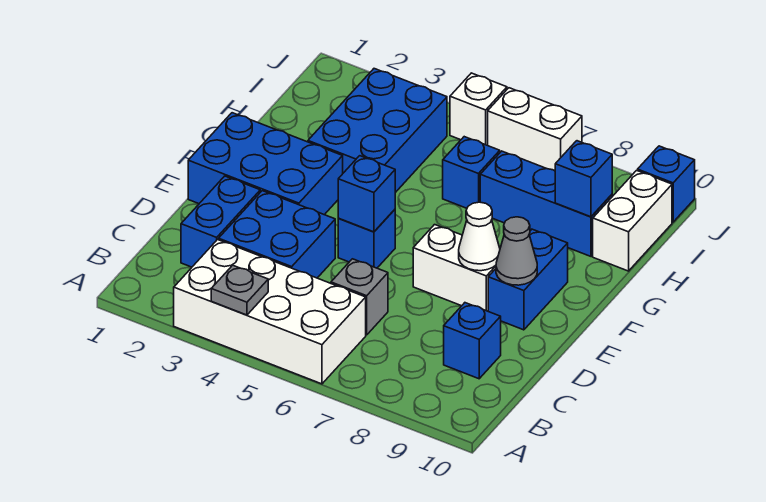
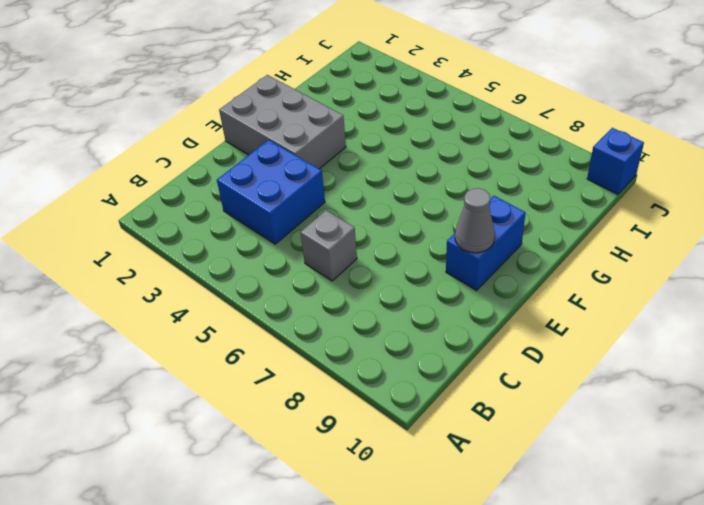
grey 2x3 brick [219,75,346,169] -> blue 2x3 brick [188,113,343,215]
none -> white 2x4 brick [174,240,366,384]
none -> blue 1x2 brick [181,176,260,267]
none -> blue 1x1 brick [444,303,501,379]

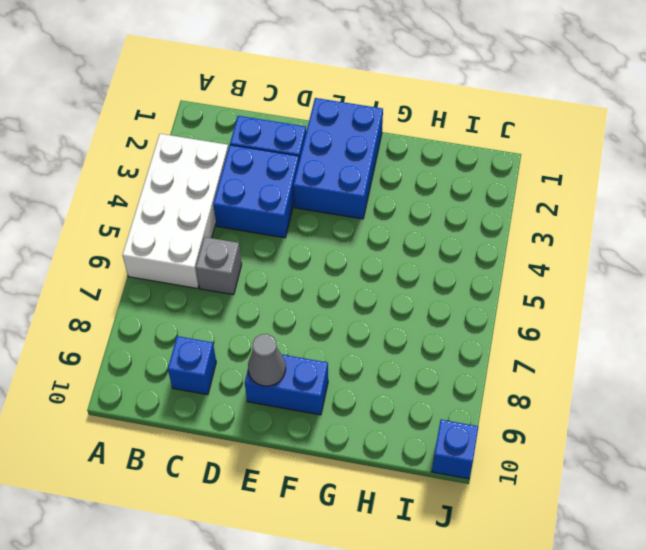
none -> blue 1x1 brick [338,210,395,268]
none -> white 1x2 brick [413,225,496,311]
none -> blue 2x3 brick [308,69,447,193]

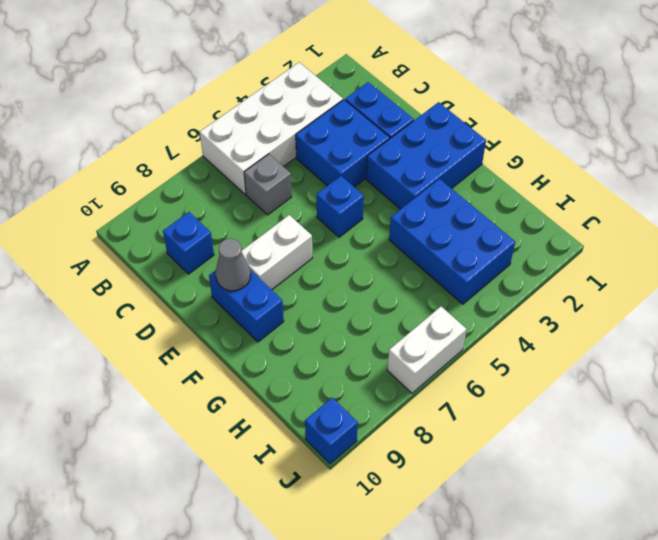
none -> blue 1x1 brick [443,137,500,208]
none -> blue 1x3 brick [480,151,612,256]
none -> white 1x2 brick [593,170,672,271]

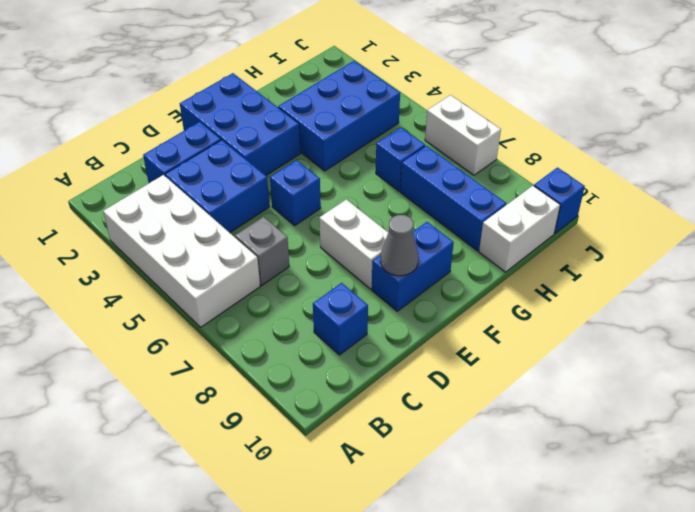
none -> white 1x1 brick [450,73,507,145]
none -> grey 1x1 plate [211,265,268,315]
none -> blue 1x1 brick [338,156,395,232]

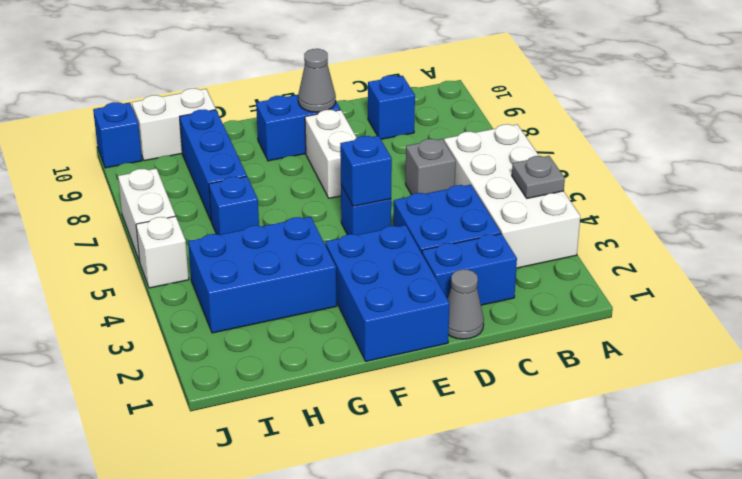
grey 1x1 cone [448,269,484,339] -> none
none -> white 1x1 cone [459,202,500,271]
none -> blue 1x1 brick [555,141,612,217]

